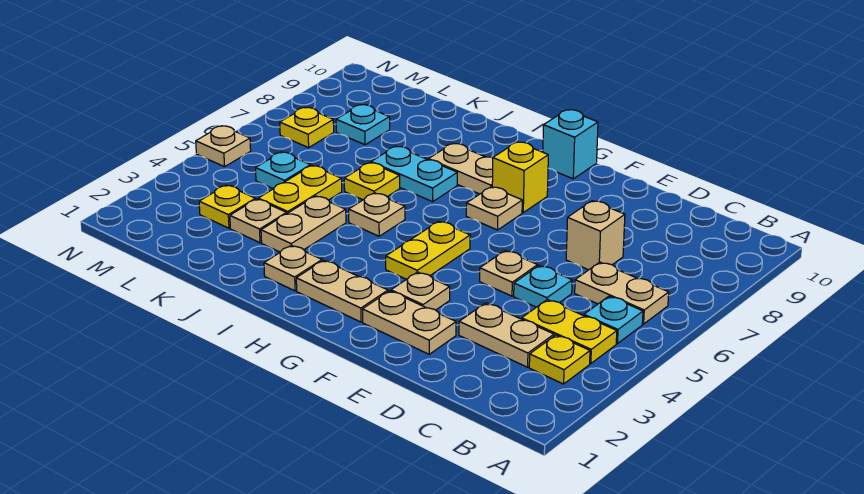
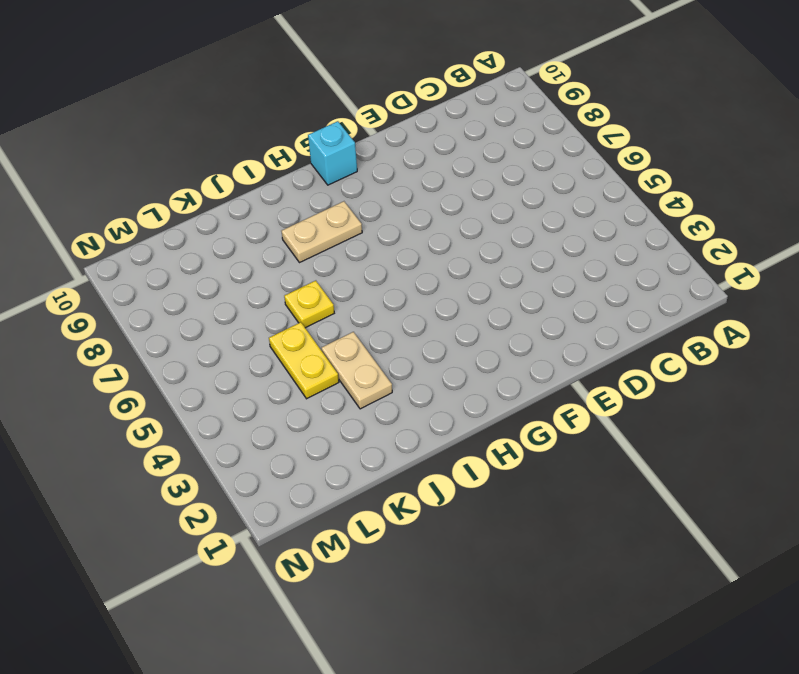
none -> yellow 1x1 plate [529,335,590,384]
none -> yellow 1x2 plate [522,300,617,364]
none -> cyan 1x1 plate [584,296,643,344]

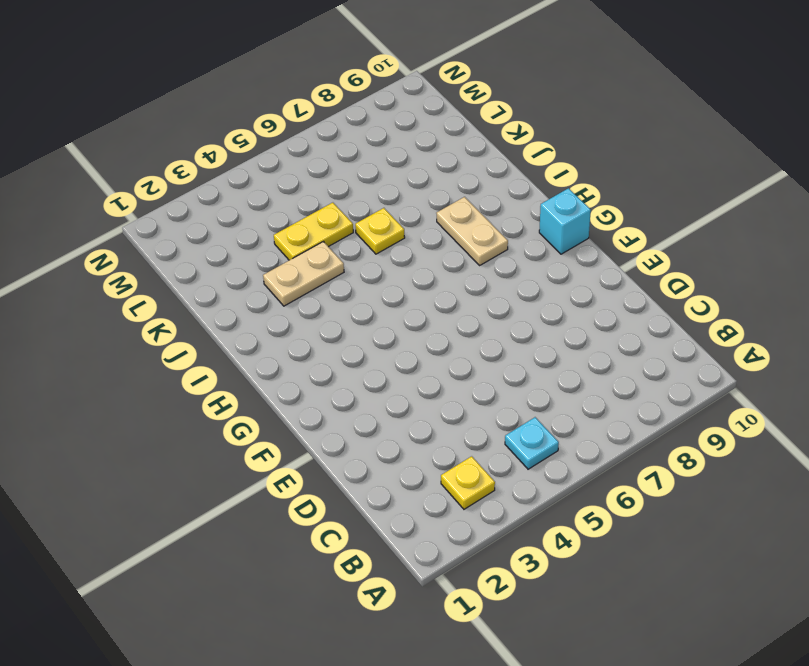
none -> yellow 1x2 plate [522,300,617,364]
none -> tan 1x2 plate [575,262,669,324]
none -> tan 1x2 plate [459,303,554,367]

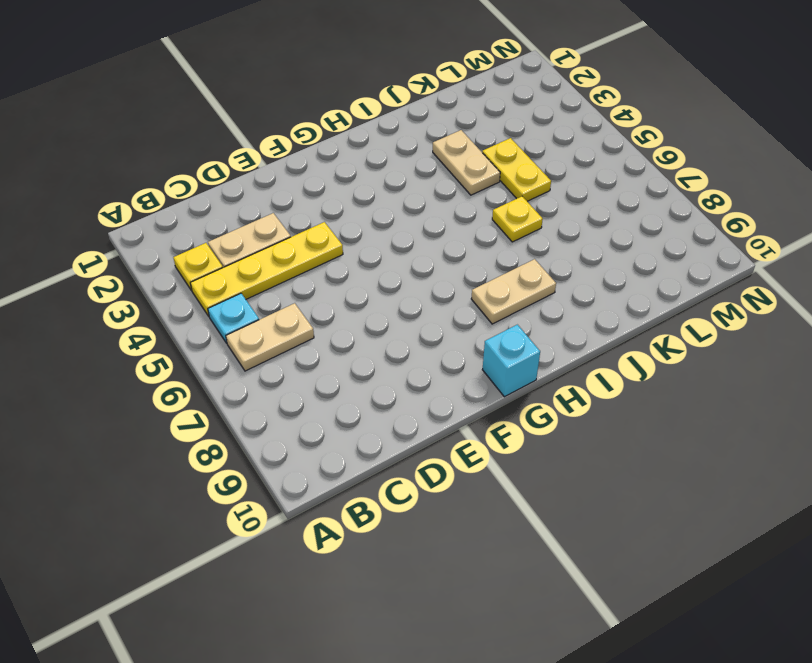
yellow 1x4 plate [190,222,343,316] -> yellow 1x2 plate [522,300,617,364]
none -> cyan 1x1 plate [514,265,572,307]
none -> tan 1x1 brick [566,201,625,270]
none -> tan 1x2 plate [362,291,456,354]

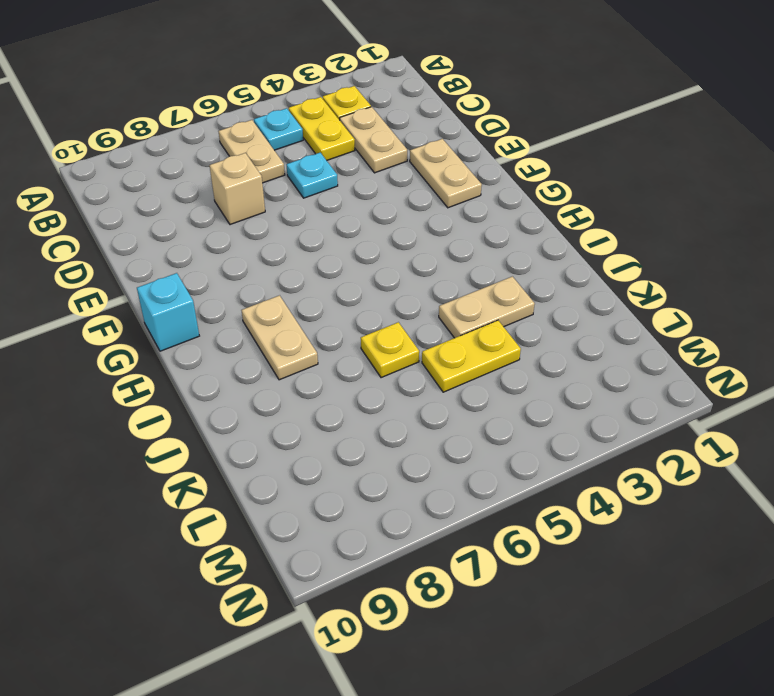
none -> tan 1x1 plate [480,250,538,296]
none -> tan 1x1 plate [391,272,450,310]
none -> tan 1x2 plate [296,260,388,322]

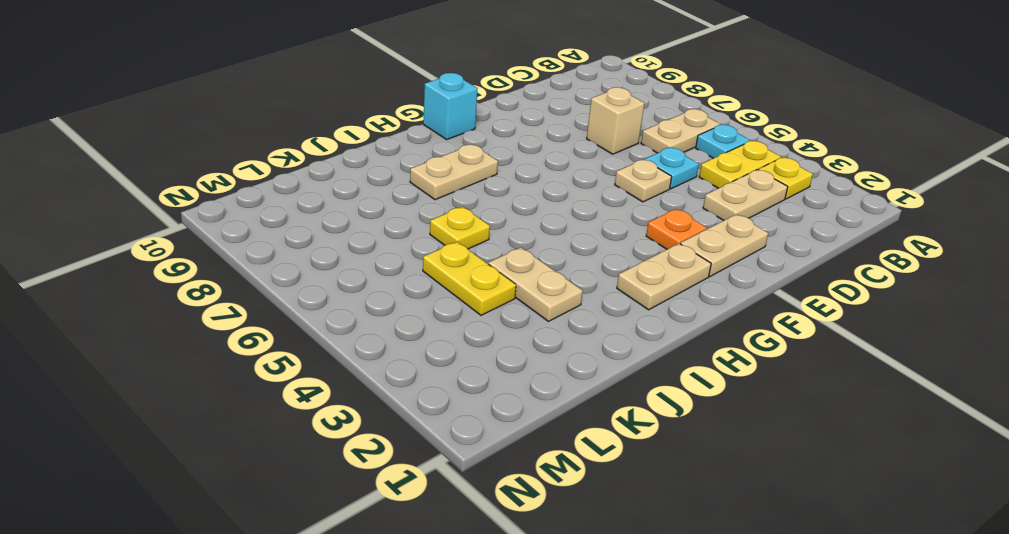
orange 1x1 plate [646,209,707,249] -> tan 1x1 plate [391,272,450,310]
none -> yellow 1x2 plate [386,221,470,279]
none -> tan 1x1 plate [466,187,522,230]
none -> yellow 1x1 brick [492,142,548,212]

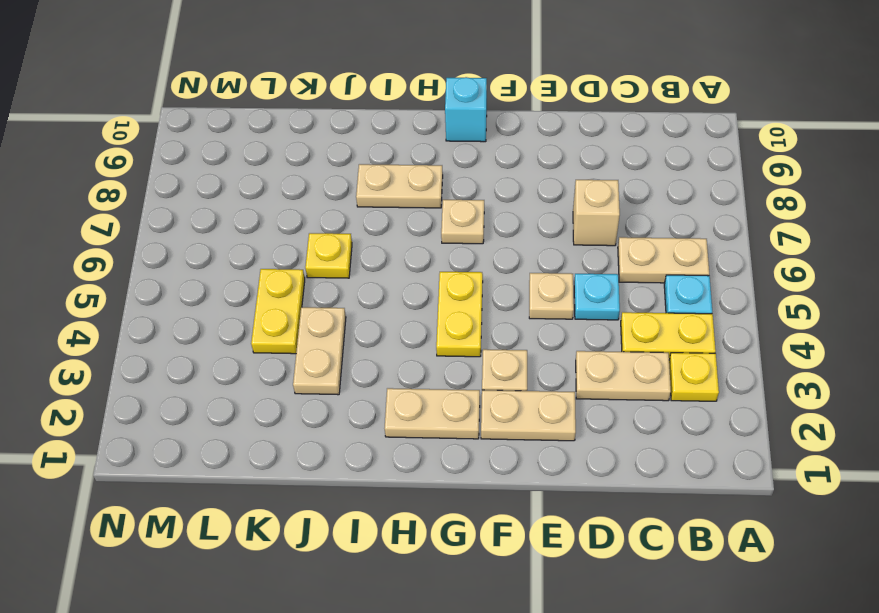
none -> yellow 1x1 brick [492,142,548,212]
none -> tan 1x1 plate [264,245,322,291]
none -> tan 1x1 plate [349,193,405,236]

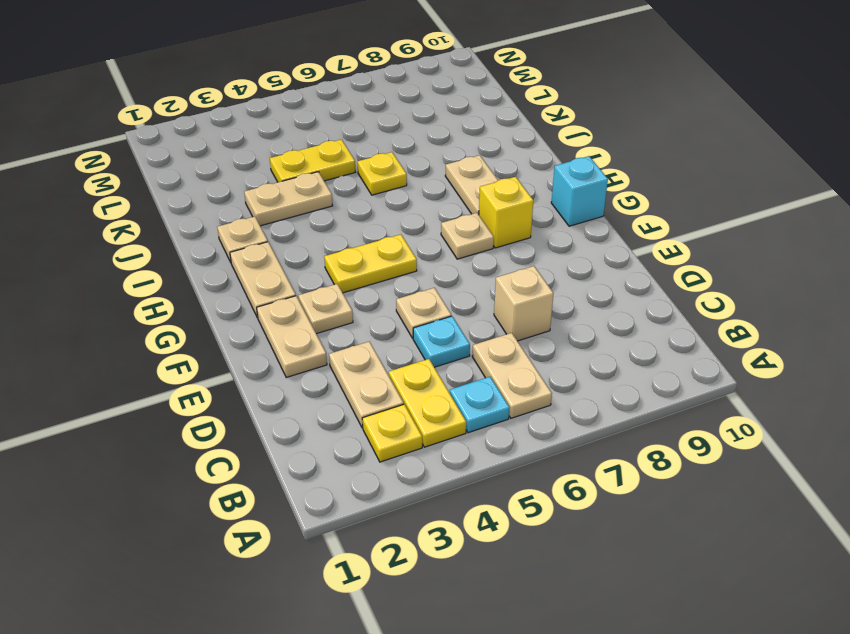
none -> tan 1x1 plate [349,193,405,236]
none -> cyan 1x2 plate [371,146,457,202]
none -> tan 1x1 plate [230,199,287,243]

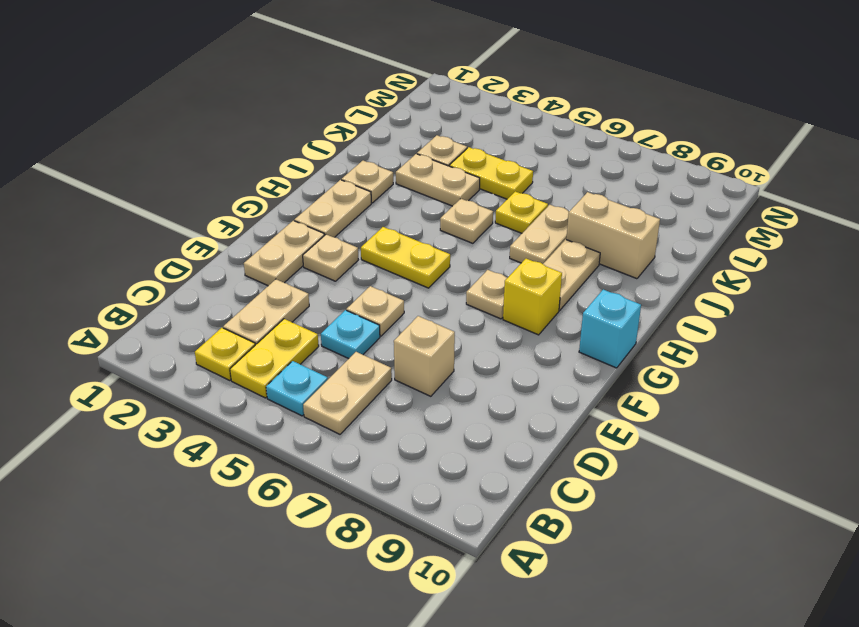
tan 1x2 plate [510,205,569,264] -> cyan 1x2 plate [371,146,457,202]
tan 1x2 brick [566,192,660,279] -> none
none -> yellow 1x1 plate [199,185,255,228]
none -> cyan 1x1 plate [256,152,311,189]
none -> cyan 1x1 plate [336,105,390,145]

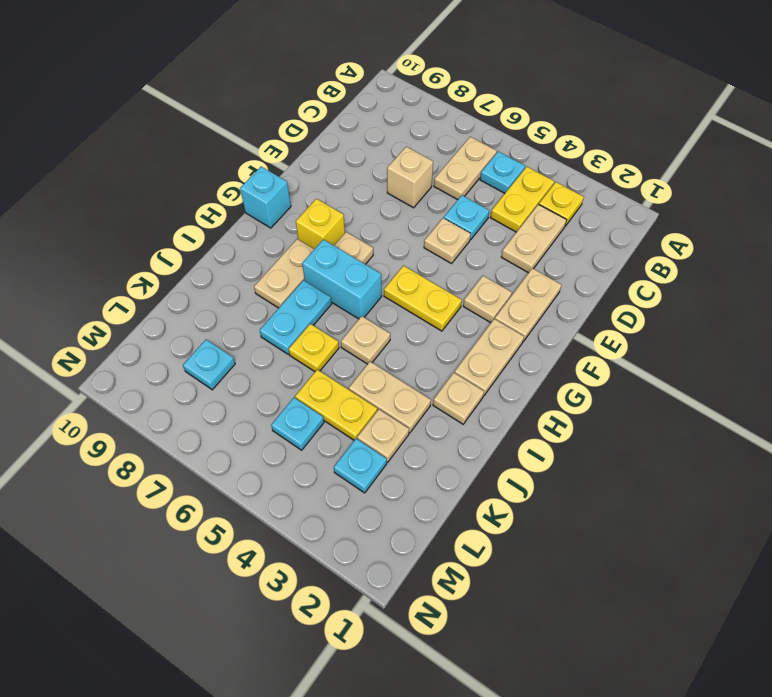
cyan 1x2 brick [302,239,382,319] -> none
cyan 1x1 plate [334,439,387,493] -> yellow 1x1 plate [199,185,255,228]
none -> yellow 1x1 plate [280,107,334,148]
none -> tan 1x1 plate [196,126,251,167]

